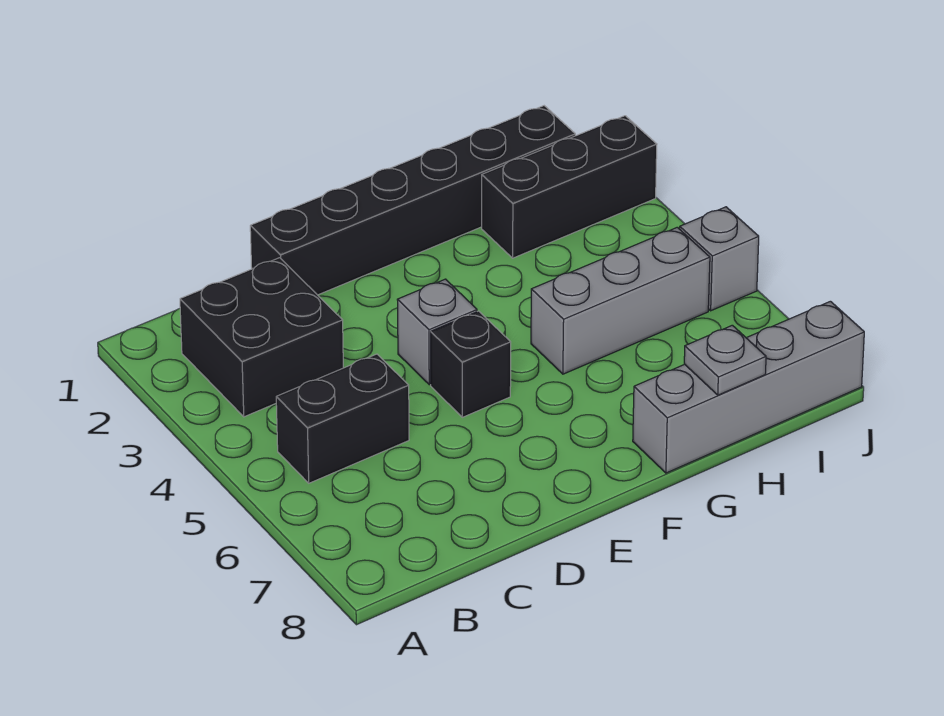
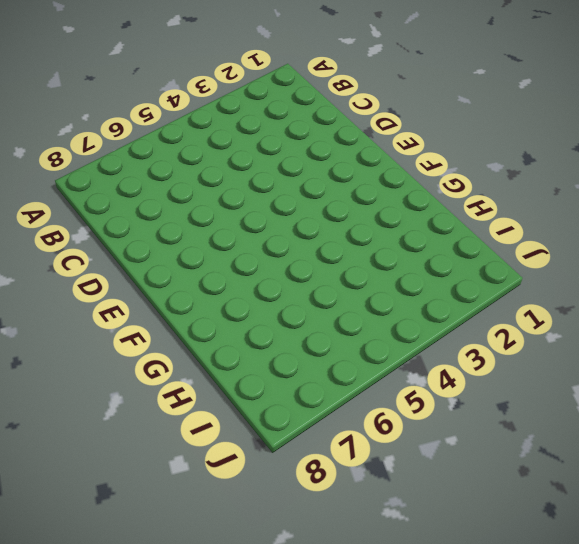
none -> black 2x2 brick [180,258,343,417]
none -> black 1x2 brick [276,354,409,483]

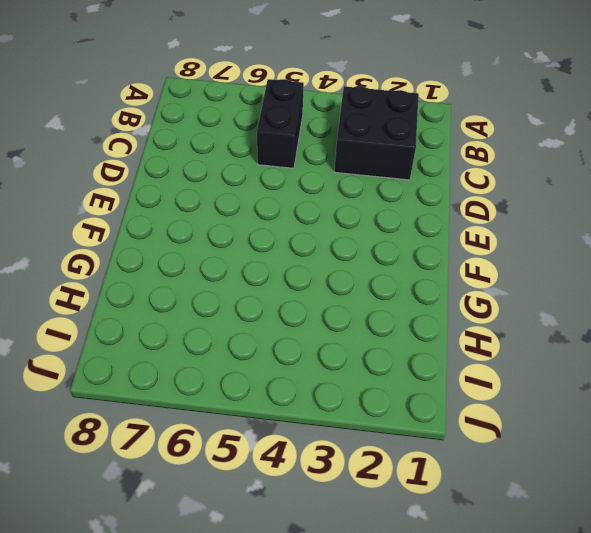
none -> black 1x6 brick [250,106,575,295]
none -> grey 1x1 brick [397,279,477,385]

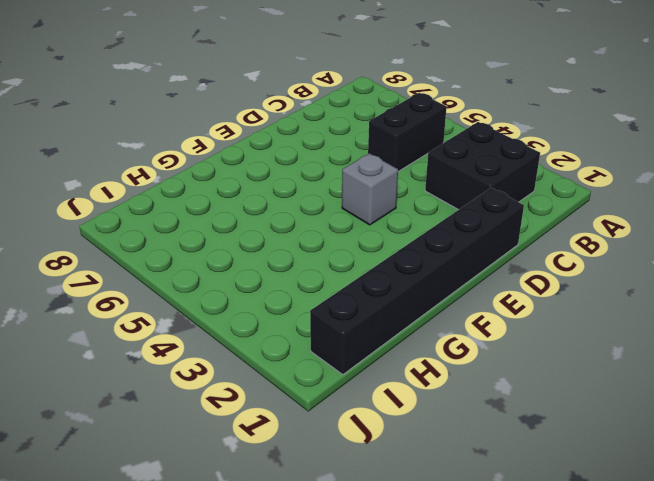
none -> black 1x1 brick [431,311,511,417]
none -> grey 1x3 brick [531,227,710,374]

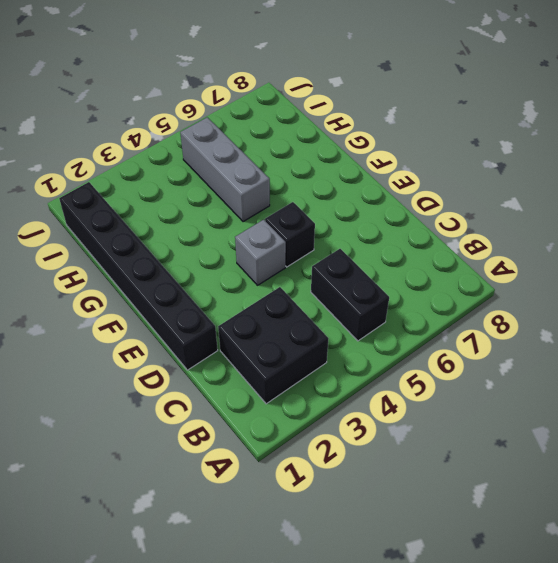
none -> grey 1x4 brick [633,301,864,473]
none -> black 1x3 brick [482,116,657,258]

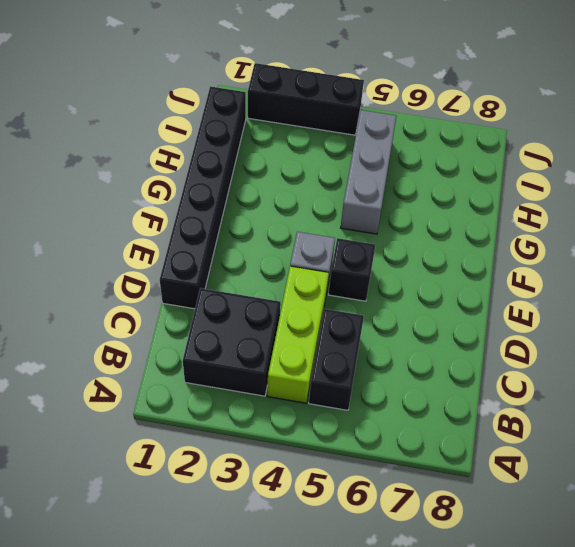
lime 1x3 brick [267,266,329,403] -> none
black 1x3 brick [248,63,364,135] -> black 1x3 brick turned to [482,116,657,258]
none -> grey 1x4 brick [633,301,864,473]
none -> grey 1x1 brick [680,207,759,311]

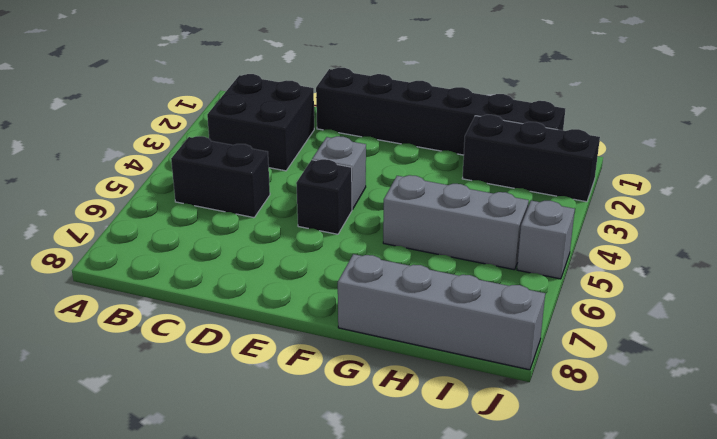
none -> grey 1x1 plate [684,325,766,395]

